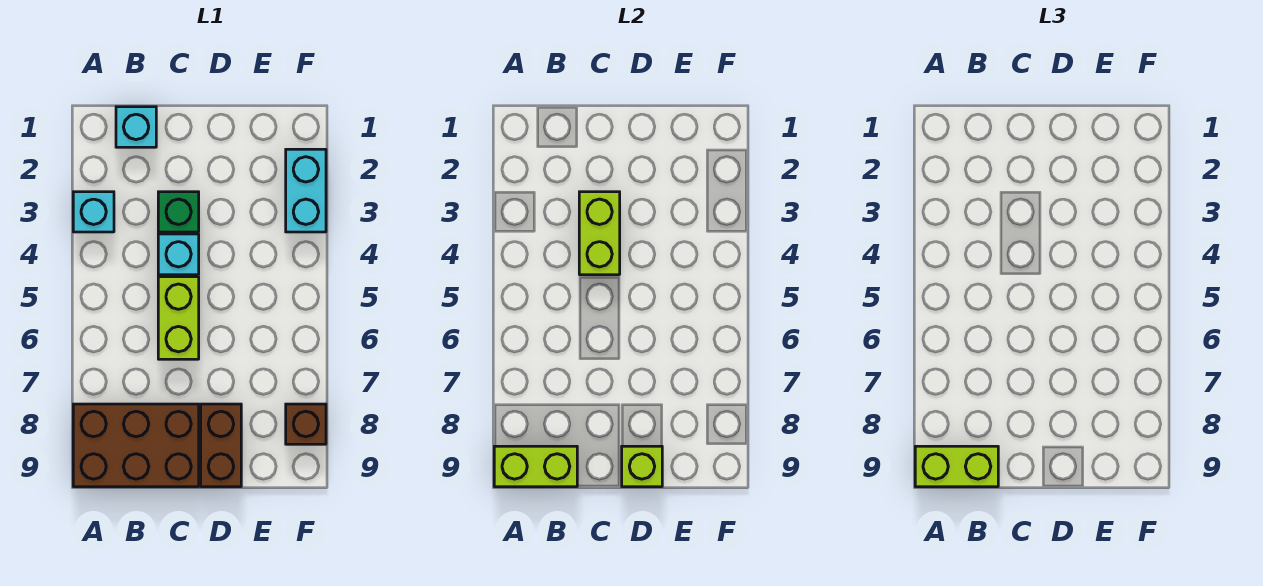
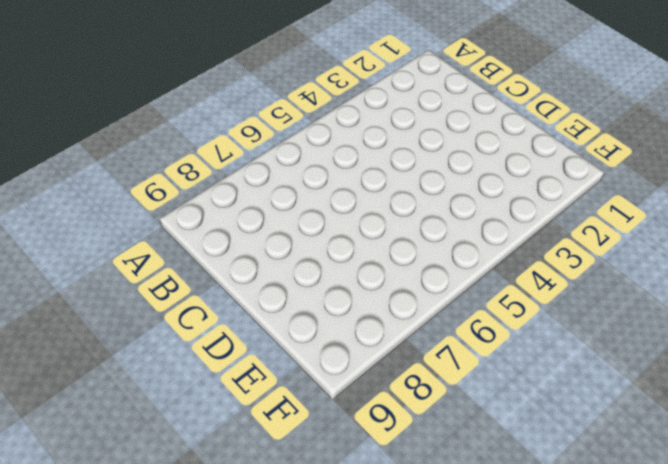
none -> cyan 1x1 brick [73,192,114,232]
none -> brown 2x3 brick [73,404,199,487]
none -> cyan 1x1 brick [116,107,156,147]

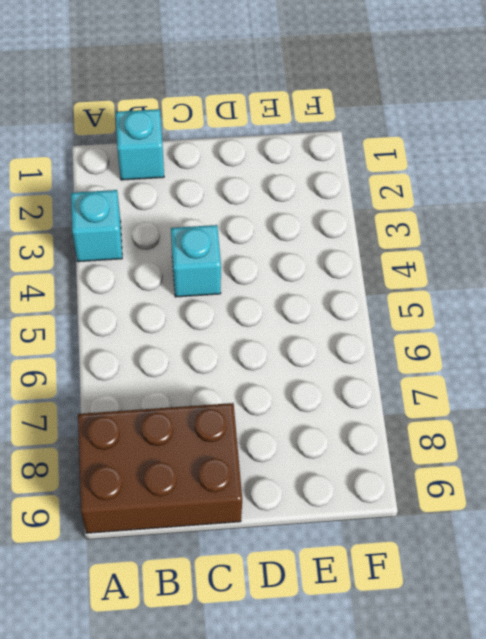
none -> green 1x1 brick [158,192,199,232]
none -> lime 1x2 brick [158,277,199,359]
none -> brown 1x2 brick [201,404,241,487]

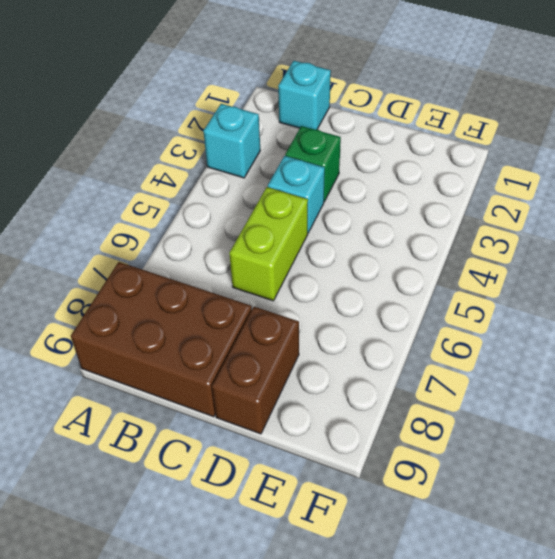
none -> cyan 1x2 brick [286,149,326,232]
none -> brown 1x1 brick [286,404,326,444]
none -> lime 1x2 brick [494,446,577,487]

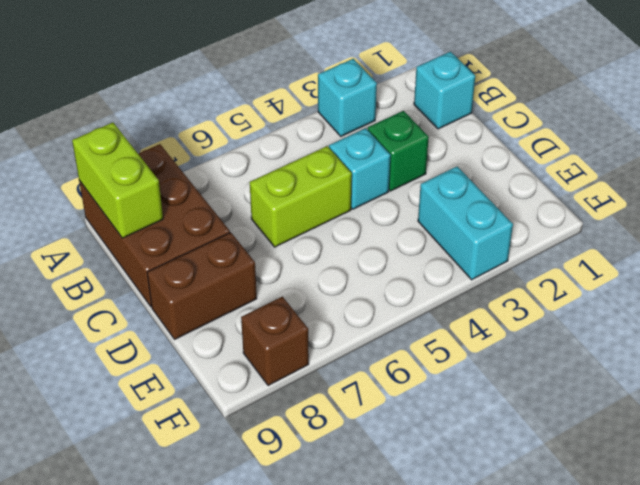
cyan 1x2 brick [418,167,513,280] -> cyan 1x2 brick turned to [286,149,326,232]
none -> lime 1x2 brick [579,192,620,275]
none -> lime 1x1 brick [622,446,662,487]
none -> lime 1x2 brick [915,446,998,487]

